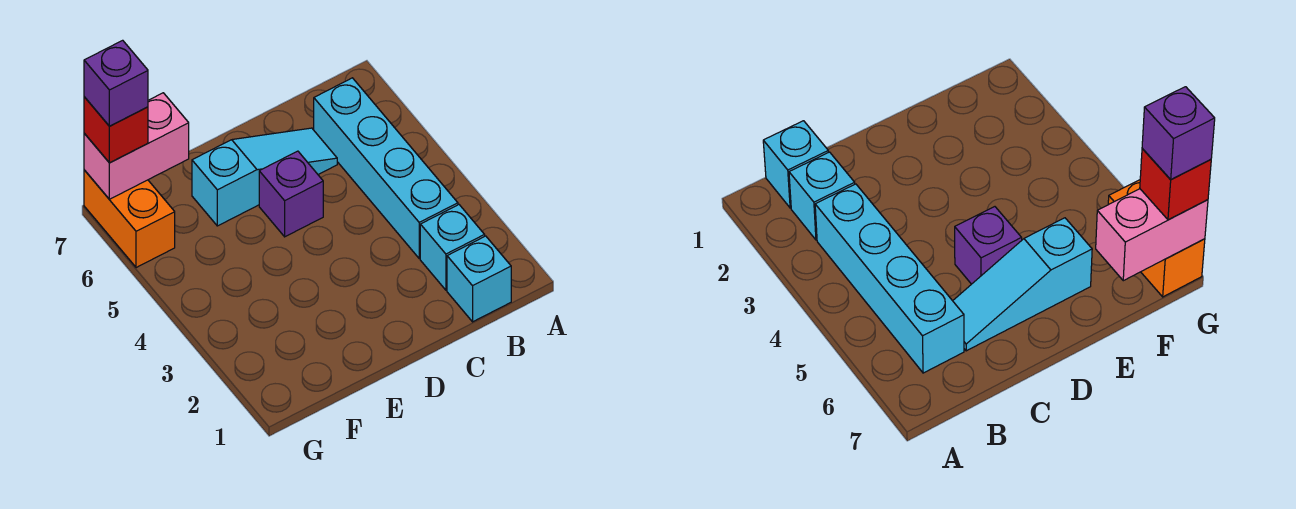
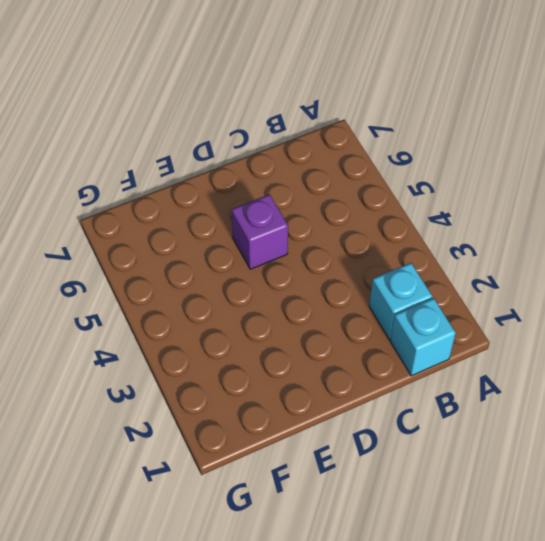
none -> cyan 1x4 brick [314,78,458,258]
none -> cyan 1x3 slope [192,128,337,226]

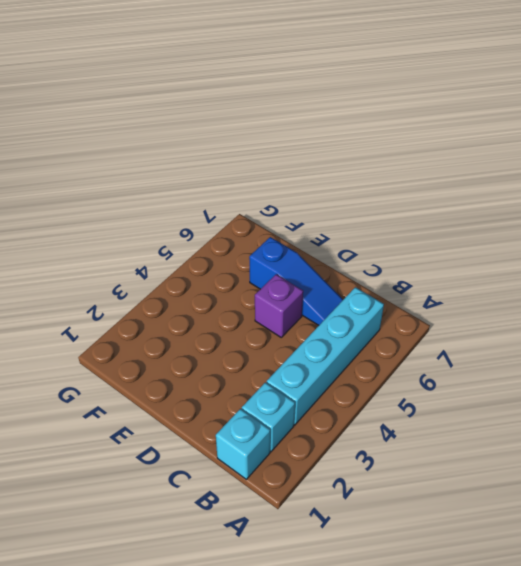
blue 1x3 slope [249,237,343,325] -> cyan 1x3 slope [192,128,337,226]
none -> orange 1x2 brick [84,170,175,268]
none -> pink 1x2 brick [84,93,189,199]

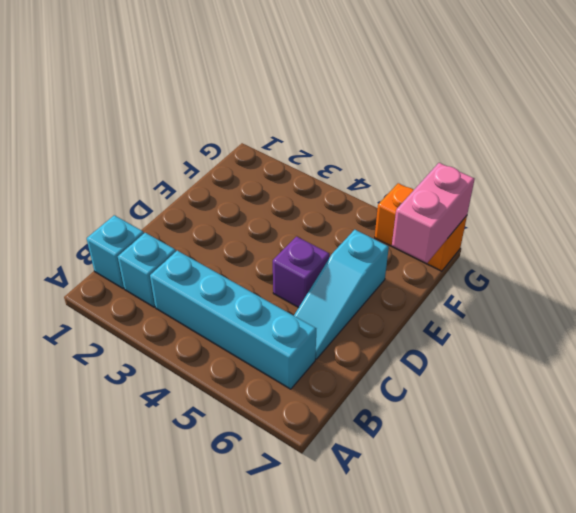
none -> red 1x1 brick [84,97,148,163]
none -> purple 1x1 brick [84,40,148,126]

